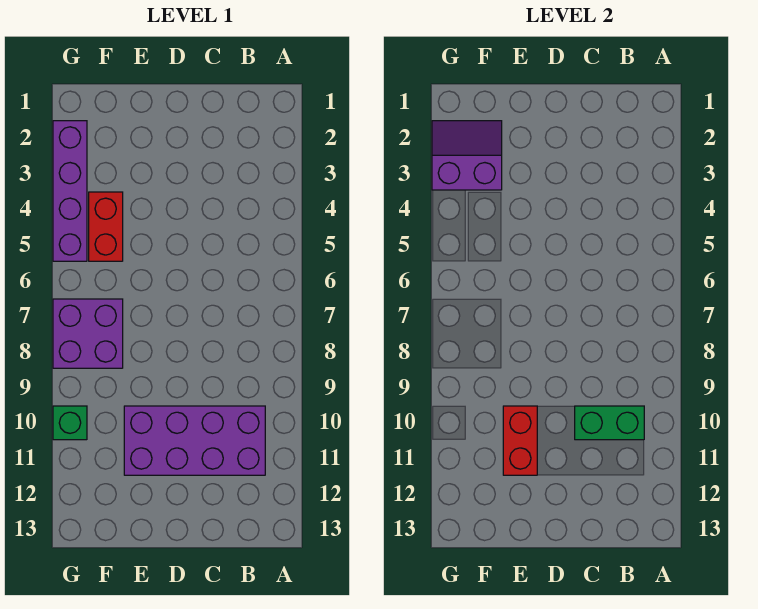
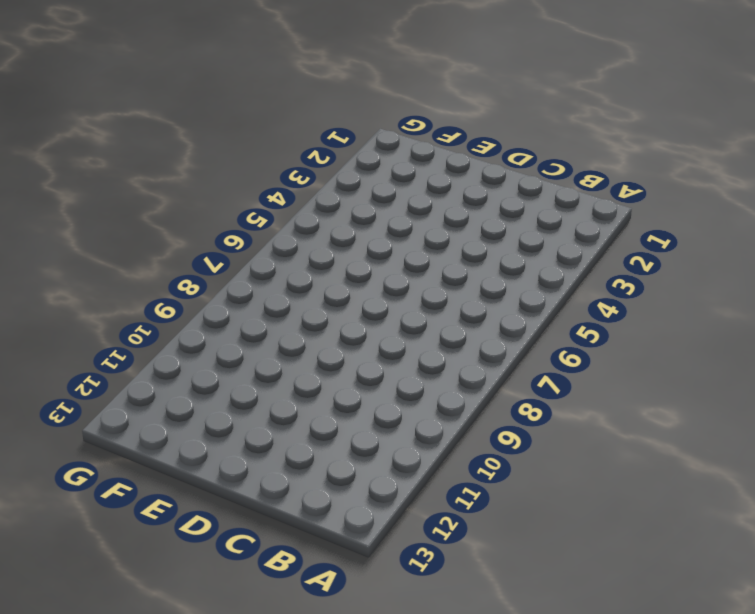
none -> purple 2x4 brick [124,406,265,475]
none -> red 1x2 brick [89,192,123,261]

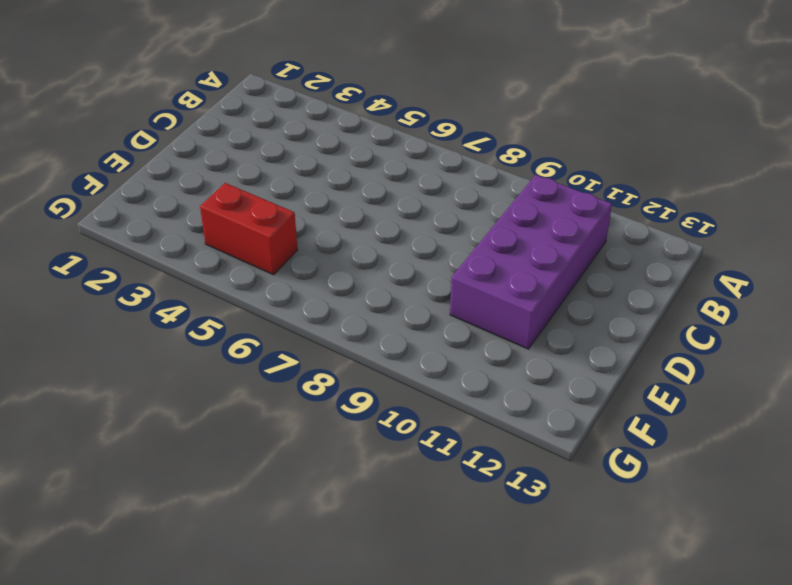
none -> purple 2x2 brick [53,299,123,368]
none -> purple 1x4 brick [53,121,87,261]

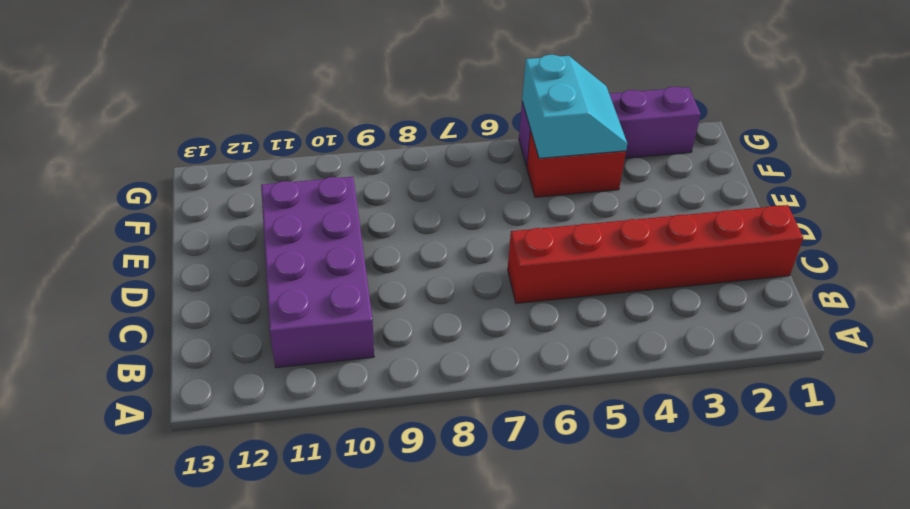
red 1x6 brick [508,205,803,304] -> none
cyan 2x2 slope [522,55,627,158] -> none
none -> purple 2x2 brick [53,299,123,368]
none -> green 1x1 brick [53,406,87,440]

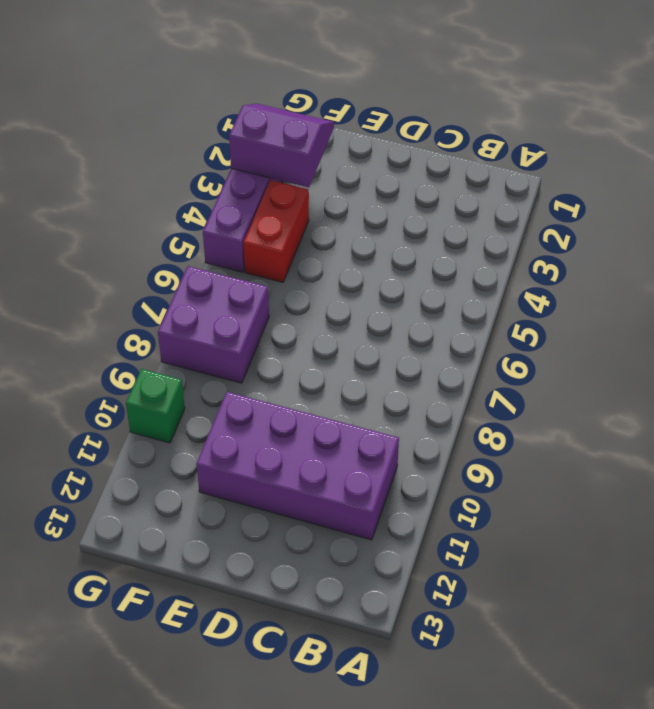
none -> green 1x2 brick [575,406,644,440]
none -> red 1x2 brick [503,406,537,475]

